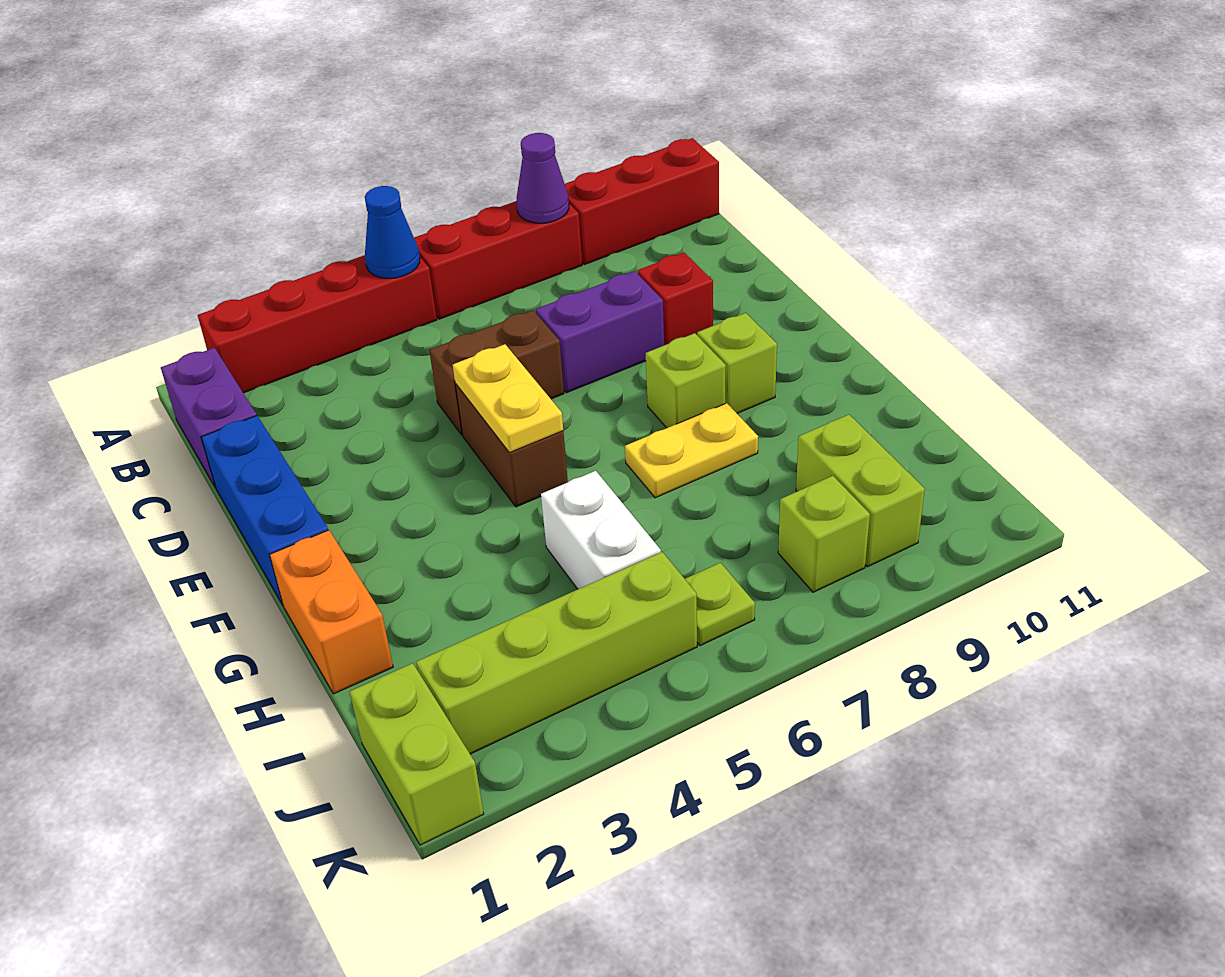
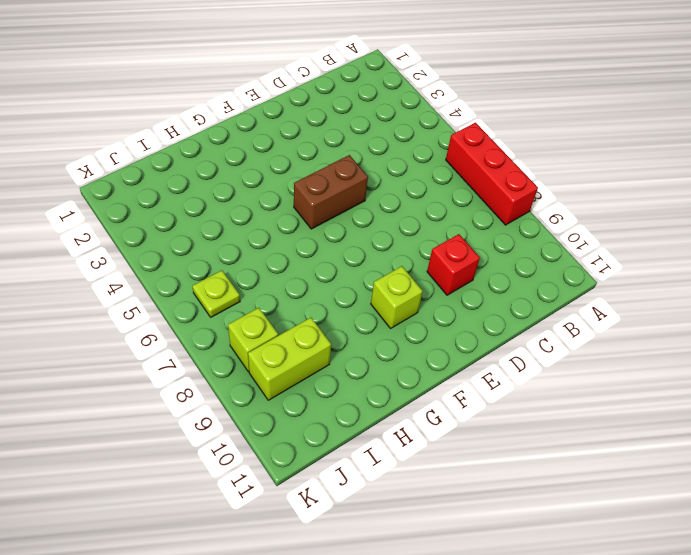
none -> red 1x4 brick [198,255,437,393]
none -> red 1x3 brick [565,138,719,265]
none -> purple 1x2 brick [161,348,257,488]

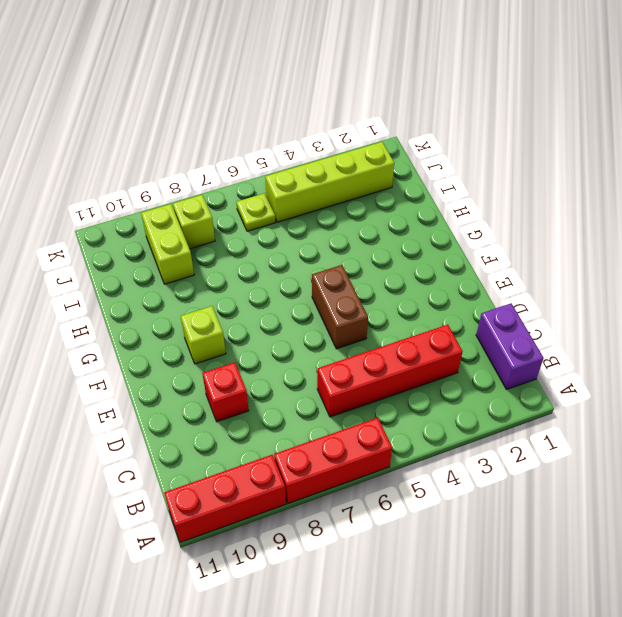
red 1x4 brick [317,325,463,417] -> red 1x4 brick moved to [198,255,437,393]
none -> blue 1x3 brick [201,416,328,605]
none -> brown 1x2 brick [429,310,564,435]
none -> purple 1x2 brick [536,271,664,393]

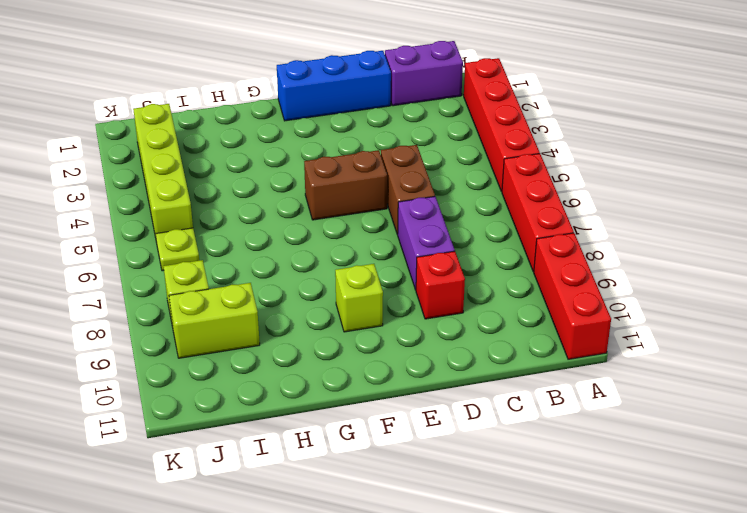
none -> lime 1x1 brick [646,333,726,428]
none -> orange 1x2 brick [270,530,393,694]
none -> yellow 1x2 plate [625,403,758,498]

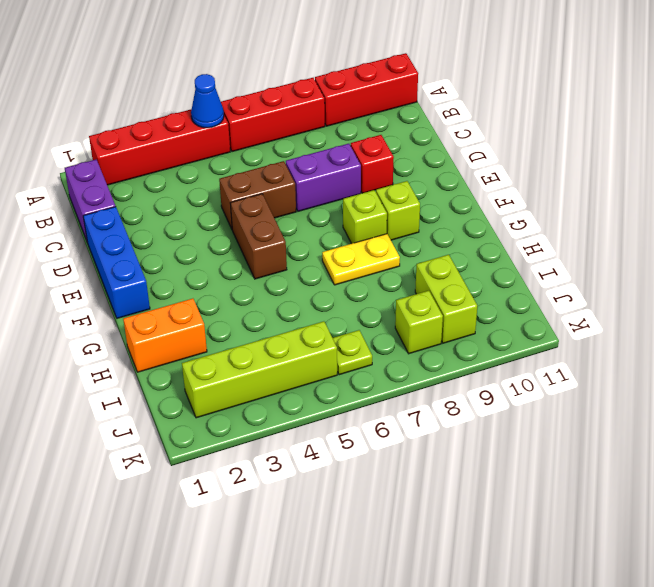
orange 1x2 brick [123,299,207,372] -> orange 1x2 brick turned to [270,530,393,694]
none -> white 1x2 brick [541,471,661,589]
none -> lime 1x2 brick [350,663,484,845]
none -> purple 1x1 cone [517,133,569,223]

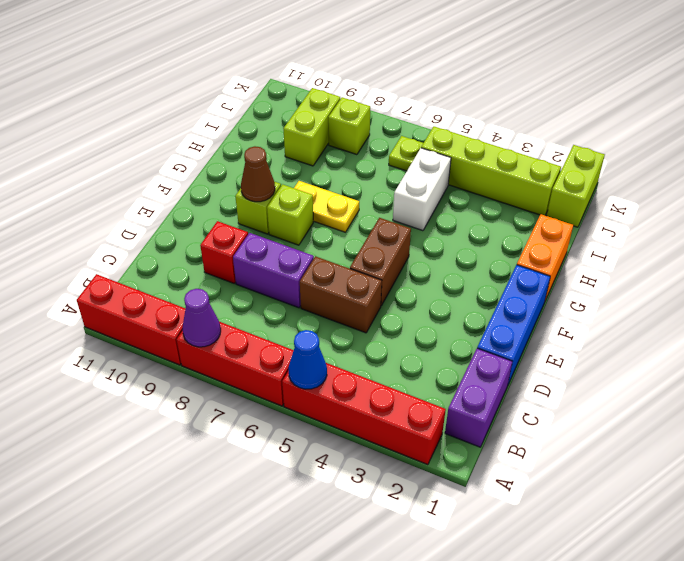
brown 1x1 cone [241,146,275,202] -> none
none -> yellow 1x2 plate [453,344,563,453]

